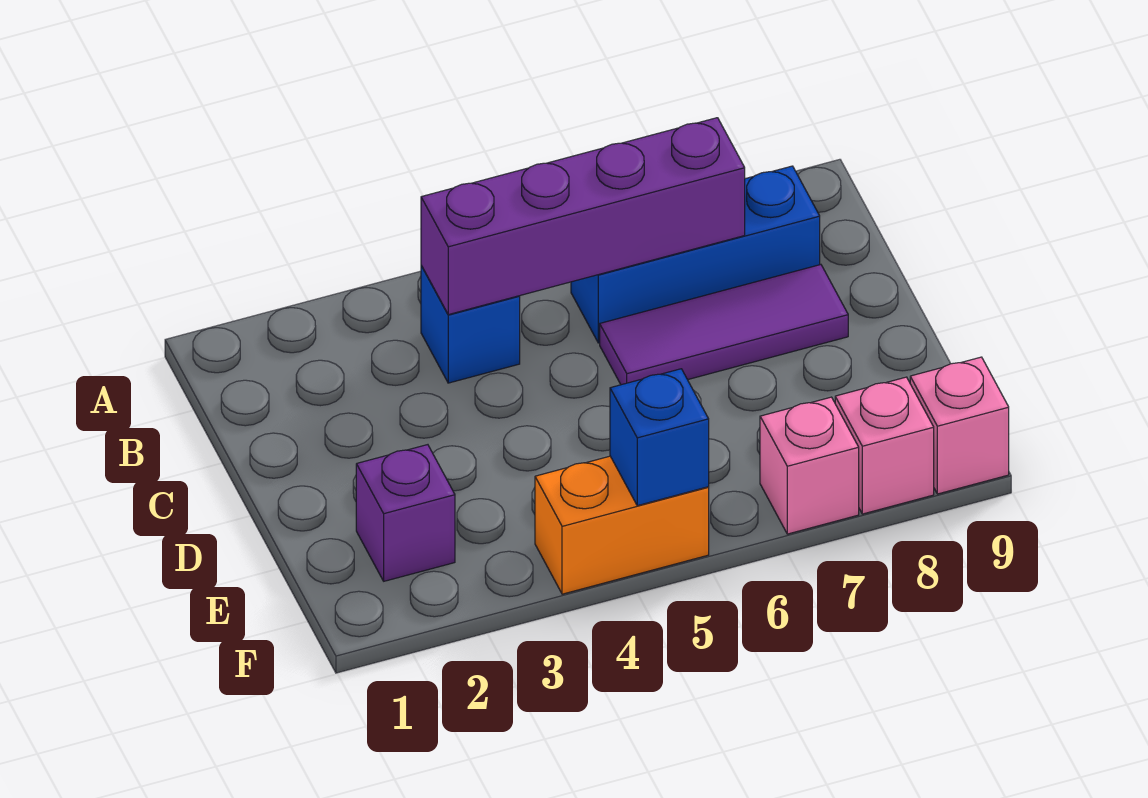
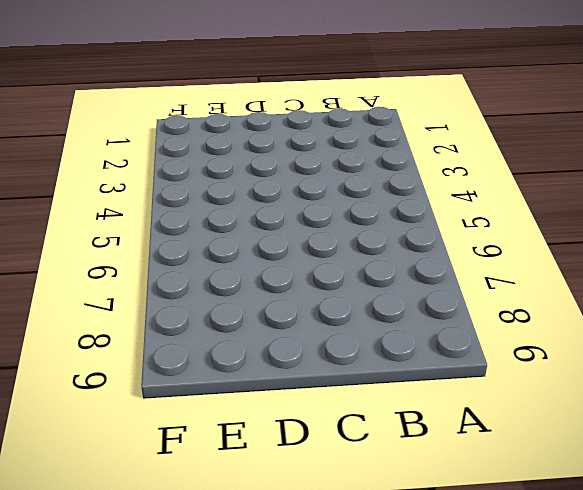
none -> blue 1x1 brick [421,266,520,383]
none -> blue 1x3 brick [571,166,820,343]

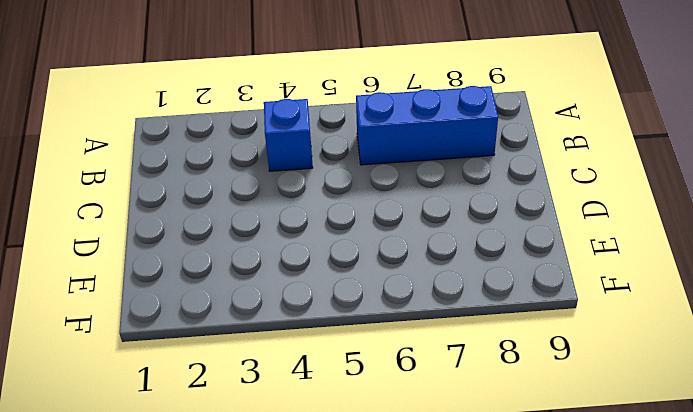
none -> purple 1x3 tile [600,265,848,385]
none -> purple 1x1 brick [356,445,455,581]

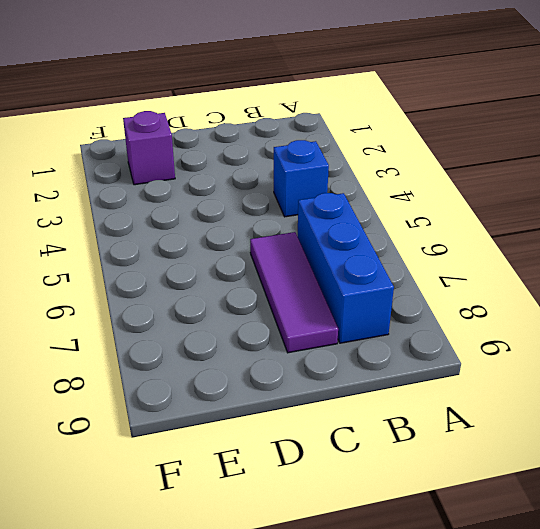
none -> orange 1x2 brick [535,456,709,594]
none -> pink 1x1 brick [760,397,859,534]

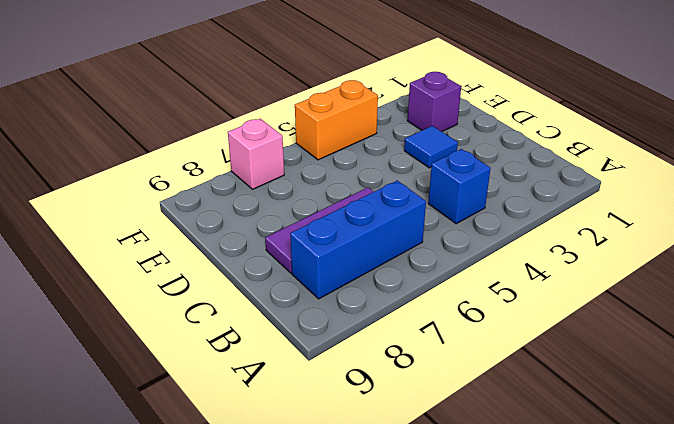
blue 1x1 tile [404,126,458,168] -> none
none -> pink 1x1 brick [835,377,934,514]
none -> pink 1x1 brick [910,357,1009,494]

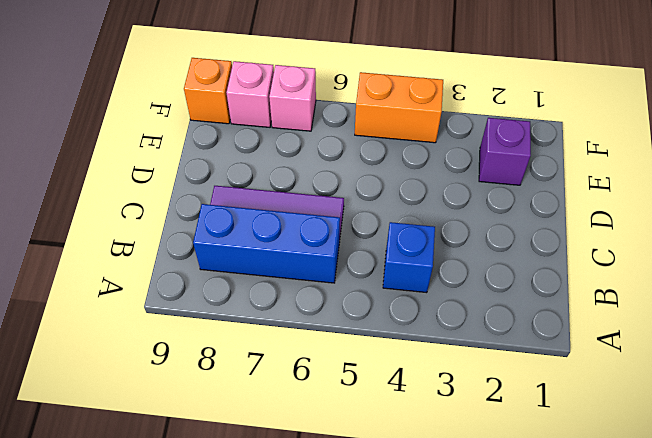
orange 1x1 brick [184,58,232,124] -> pink 1x1 brick [910,357,1009,494]
none -> purple 1x4 brick [421,118,745,315]
none -> blue 1x1 brick [610,369,709,506]

